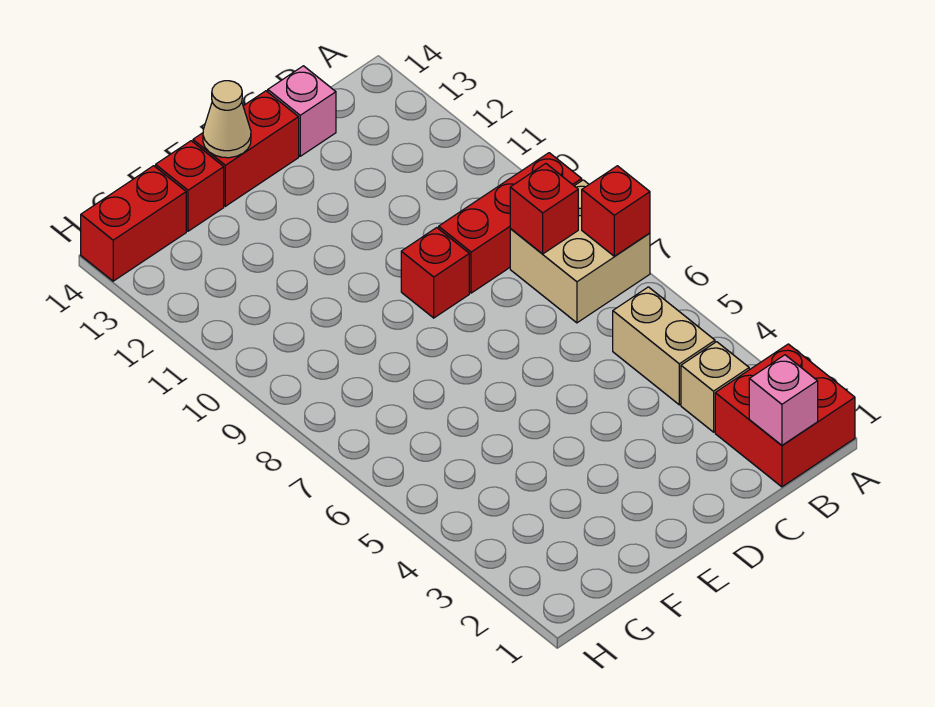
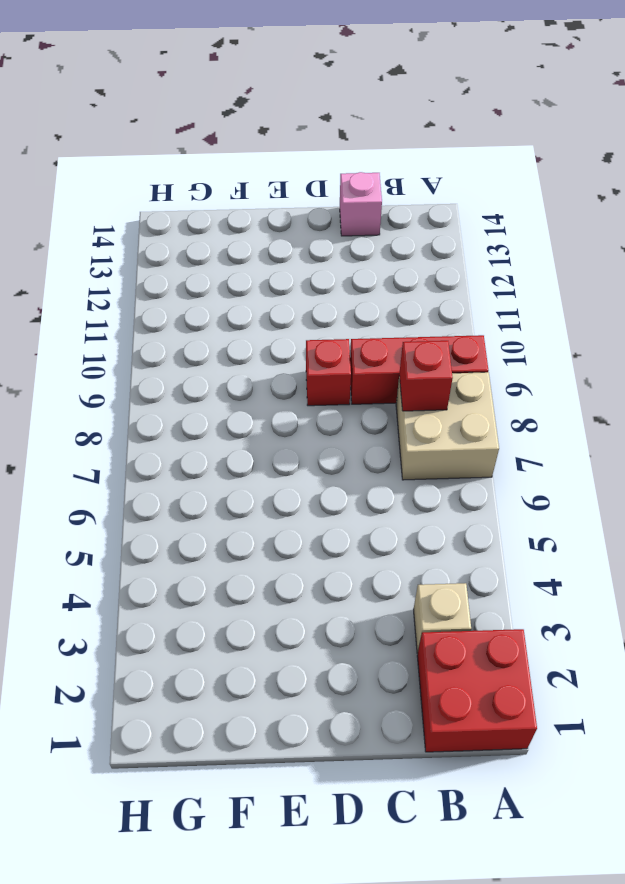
none -> tan 1x2 brick [613,287,715,405]
none -> red 1x2 brick [193,91,299,206]
none -> red 1x1 brick [156,141,224,231]

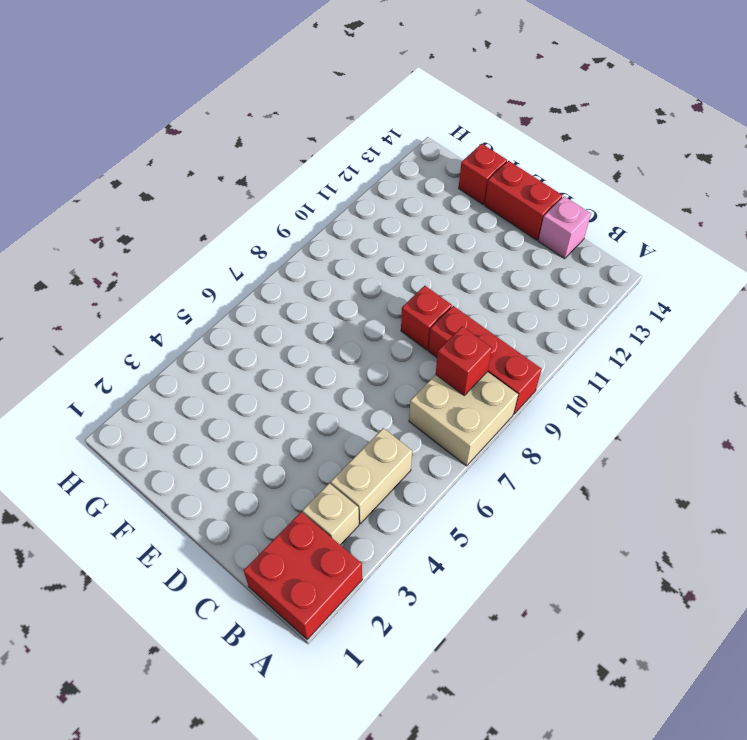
none -> red 1x2 brick [81,166,186,281]
none -> red 1x1 brick [582,166,650,256]
none -> pink 1x1 brick [749,355,818,445]

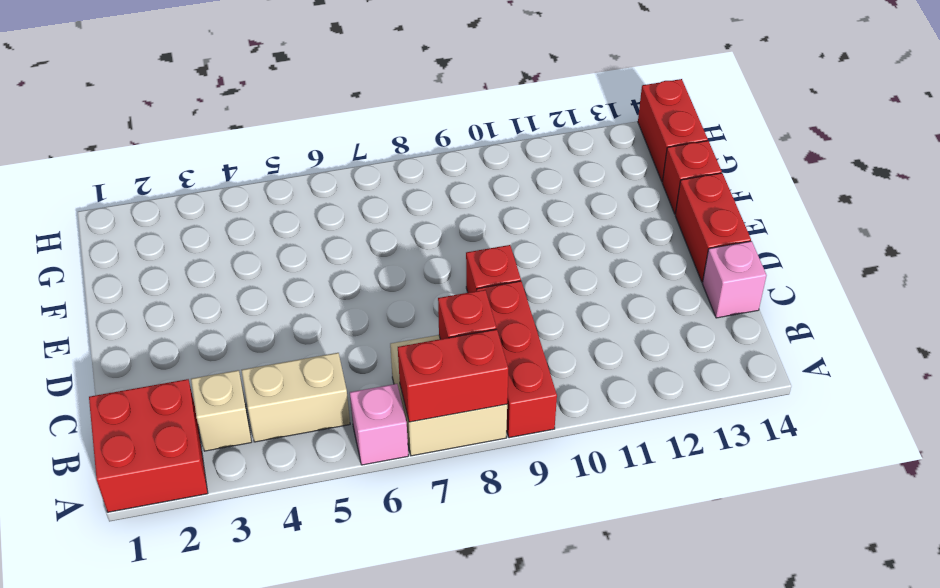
pink 1x1 brick [350,384,408,465] -> pink 1x1 brick moved to [749,355,818,445]
red 1x2 brick [398,329,508,422] -> red 1x1 brick [582,166,650,256]
none -> tan 1x1 cone [203,81,251,158]

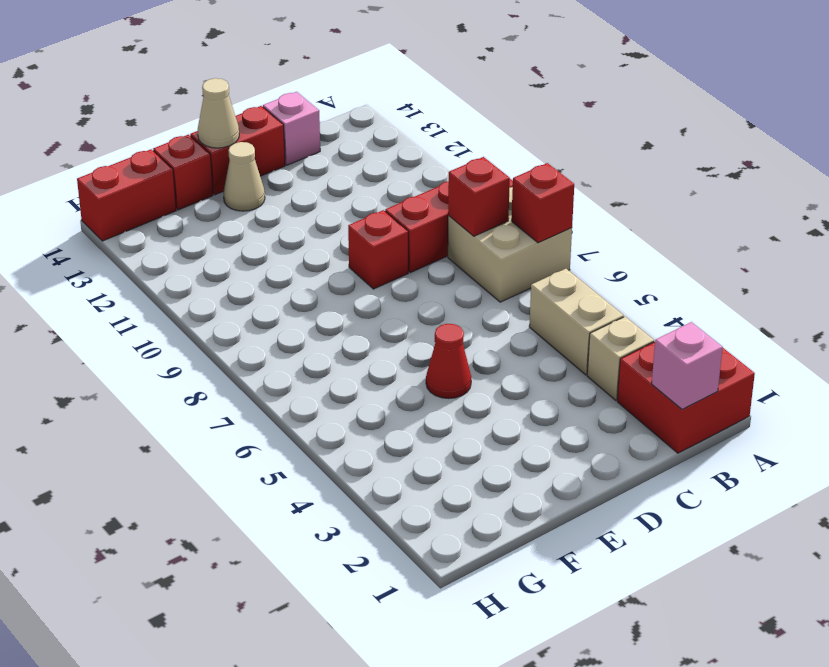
red 1x1 cone [426,324,471,399] -> none
tan 1x1 cone [223,142,265,211] -> none

